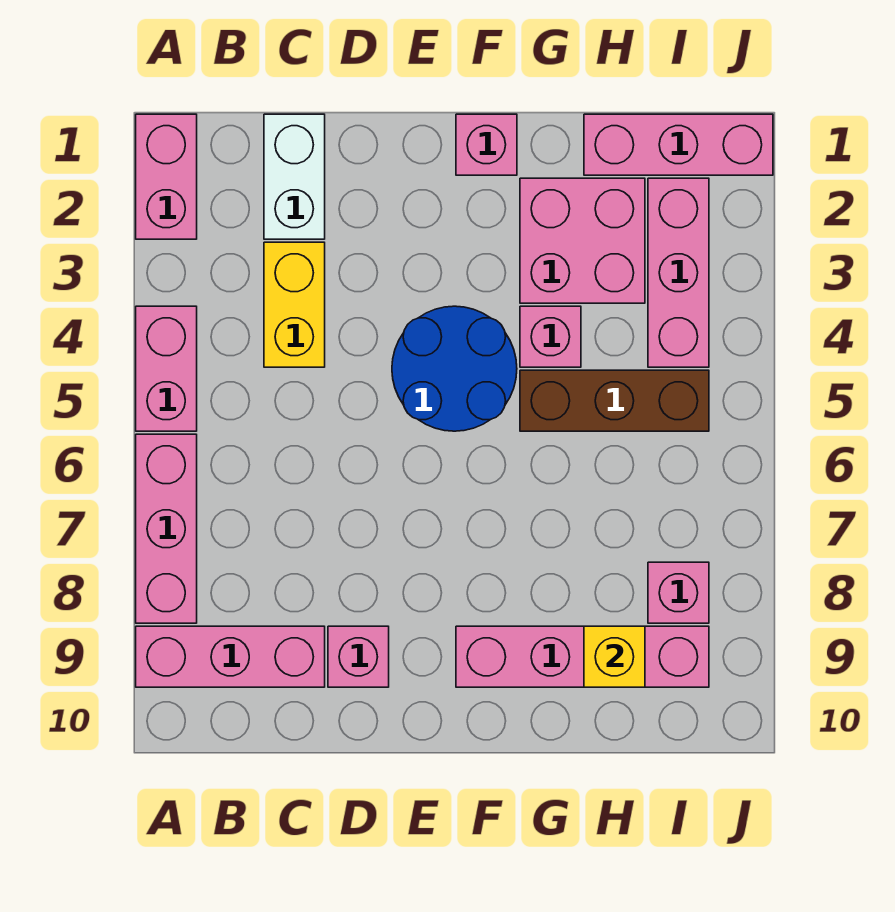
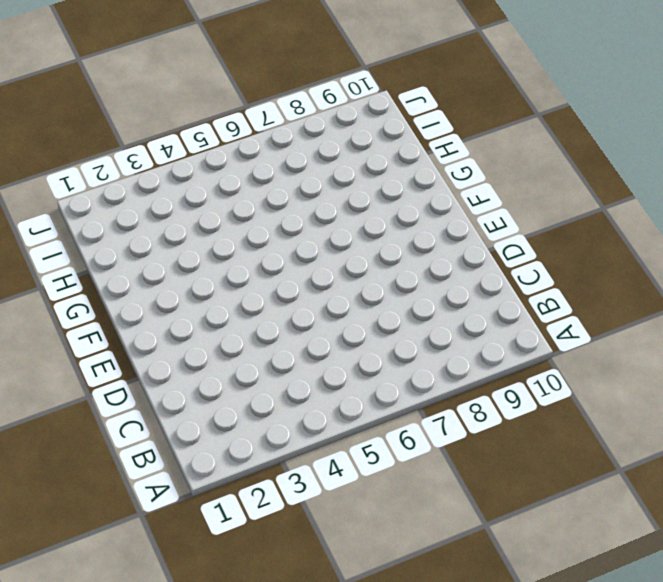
none -> pink 1x2 brick [136,114,197,239]
none -> pink 1x2 brick [136,306,197,431]
none -> pink 1x3 brick [136,434,197,623]

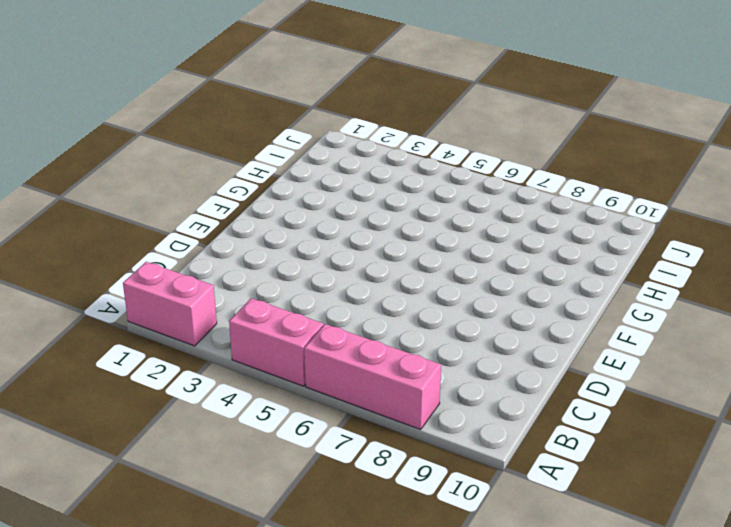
none -> pink 1x3 brick [136,626,325,687]
none -> white 1x2 brick [264,114,325,239]
none -> yellow 1x2 brick [264,242,325,367]

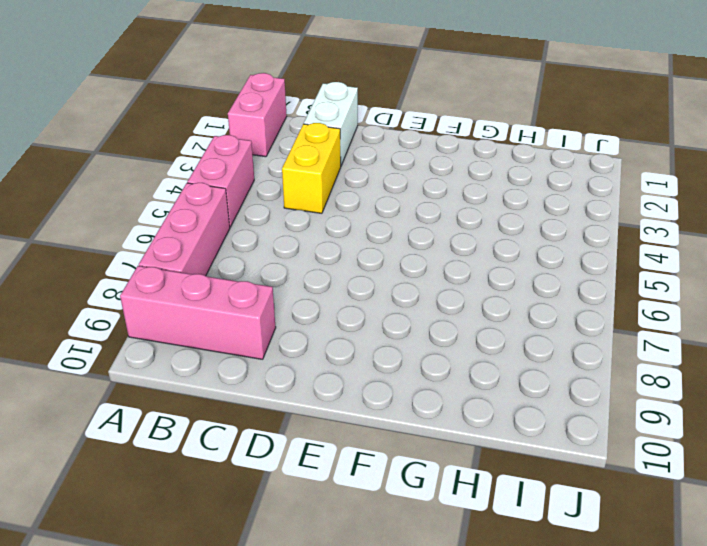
none -> pink 1x1 brick [328,626,389,687]
none -> blue 2x2 round brick [392,306,517,431]
none -> pink 1x1 brick [456,114,517,175]

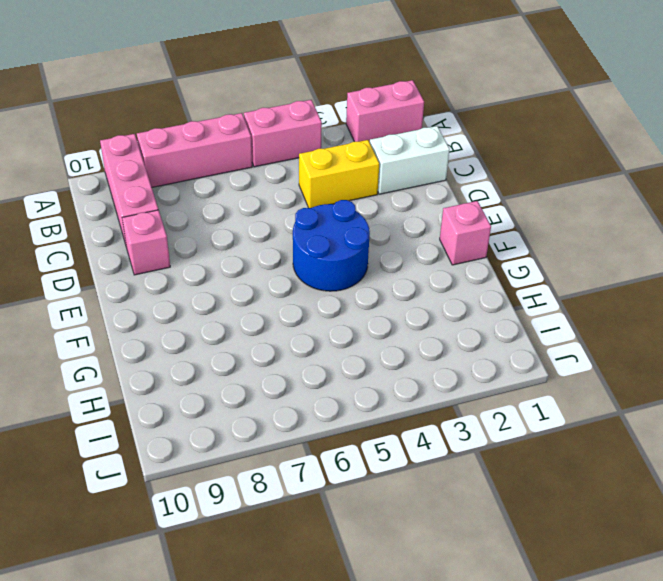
none -> pink 1x4 brick [456,626,709,687]
none -> pink 2x2 brick [520,178,645,303]
none -> pink 1x1 brick [520,306,581,367]

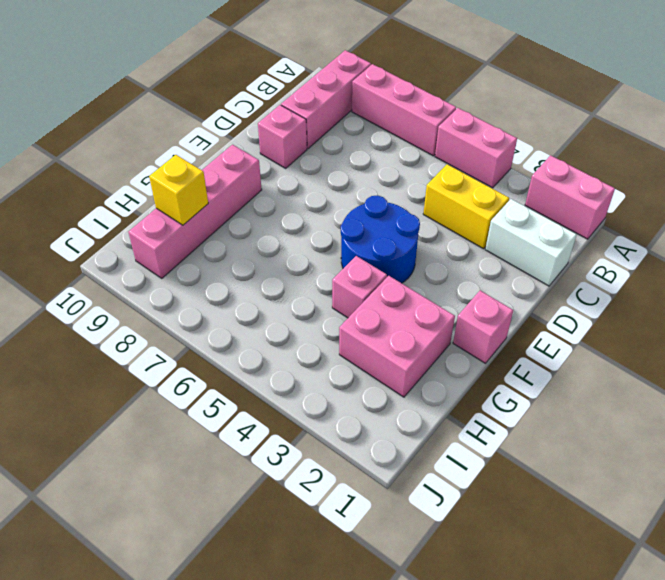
none -> brown 1x3 brick [520,370,709,431]
none -> pink 1x3 brick [584,114,773,175]
none -> pink 1x3 brick [648,178,709,367]

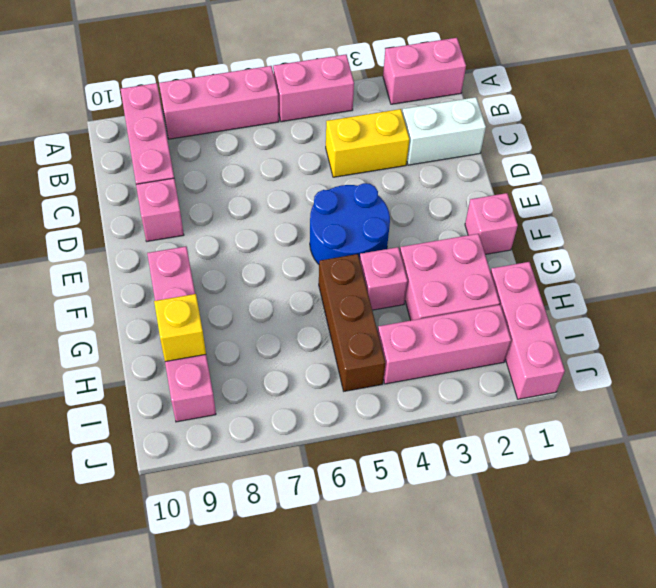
none -> pink 1x1 brick [648,562,709,623]

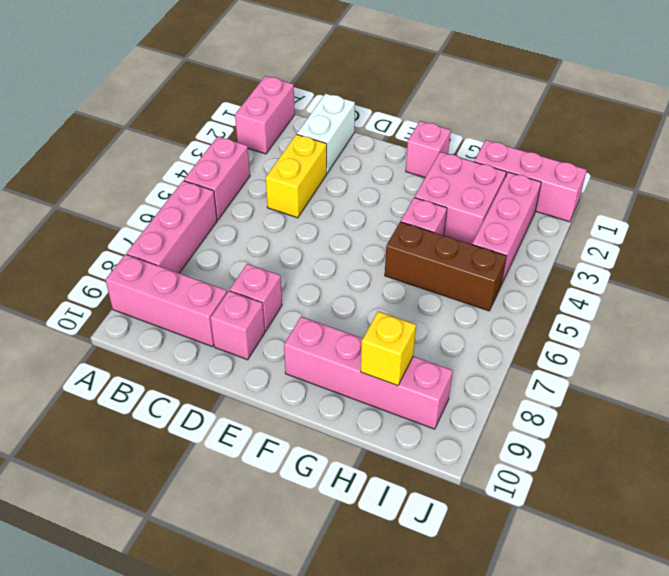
pink 1x1 brick [230,264,282,331] -> pink 1x1 brick moved to [648,562,709,623]
none -> blue 2x2 round brick [392,306,517,431]

